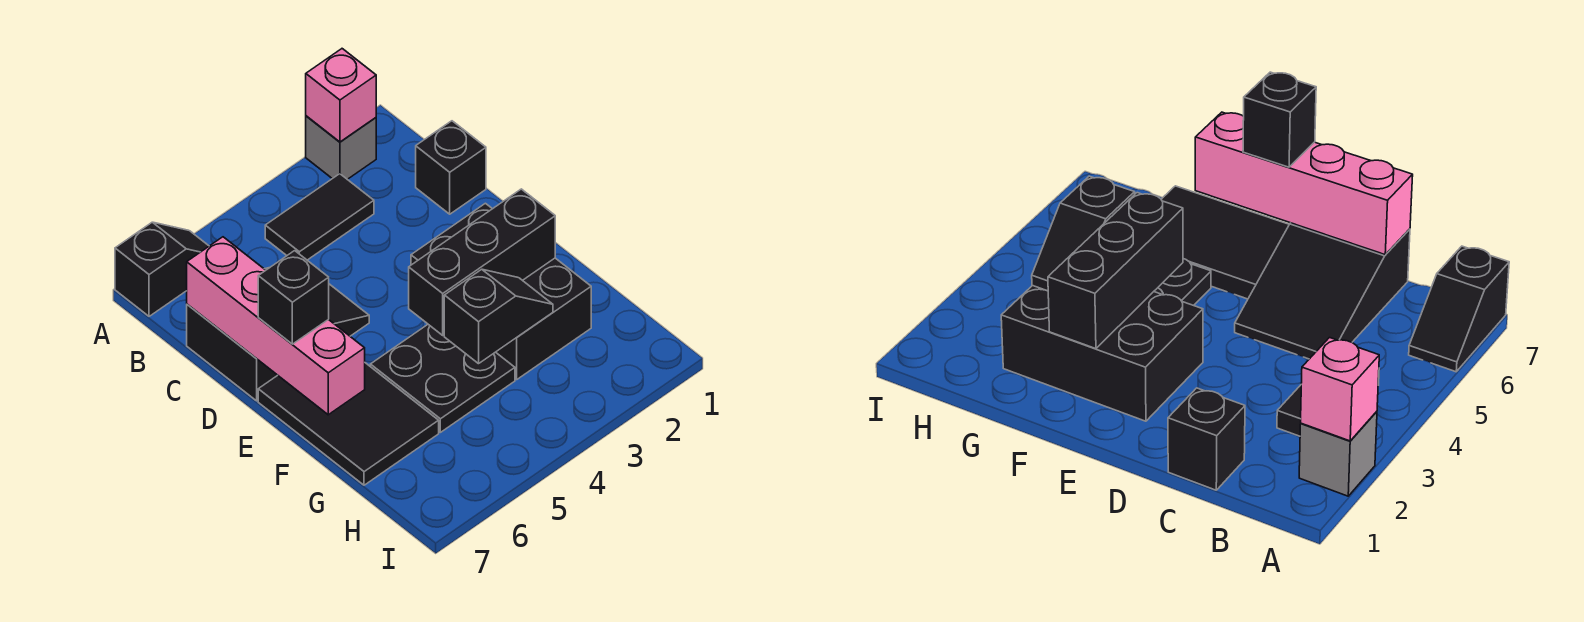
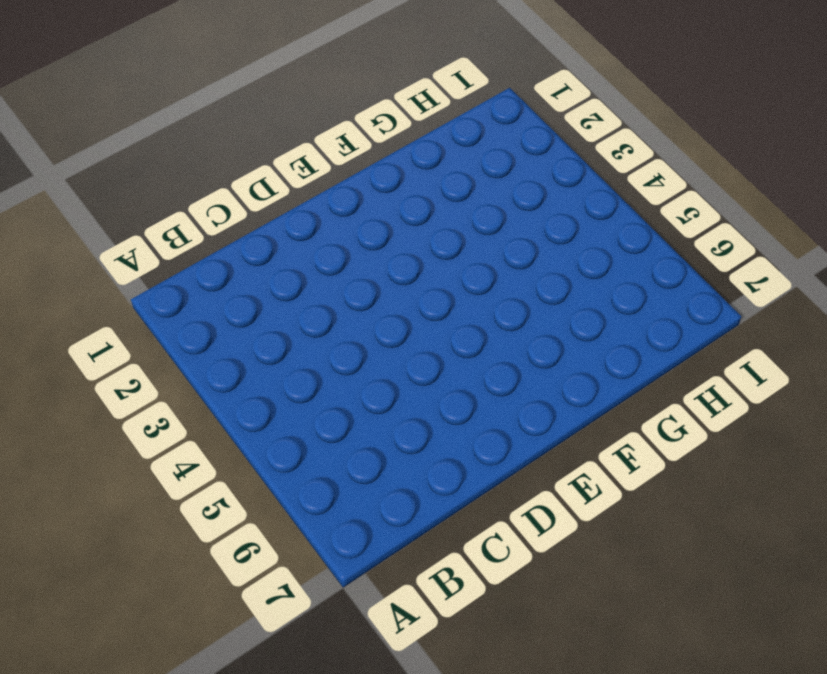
none -> grey 1x1 brick [306,116,376,179]
none -> black 1x2 slope [115,222,209,316]
none -> black 1x2 tile [265,174,374,260]

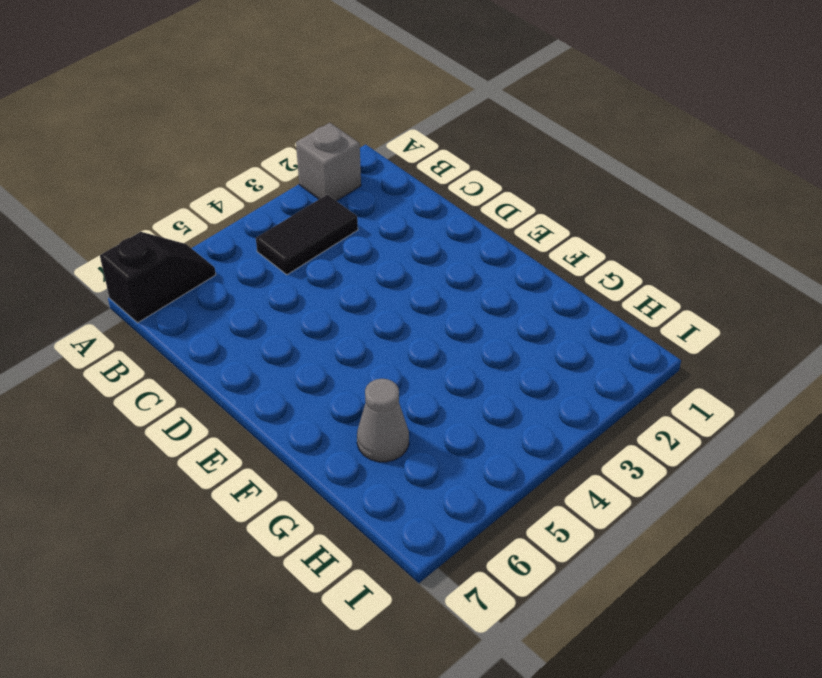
grey 1x1 cone [357,379,409,462] -> black 2x3 tile [258,363,439,485]
none -> black 1x1 brick [416,121,486,214]
none -> black 2x3 slope [187,268,369,401]
none -> black 2x3 brick [411,203,591,379]

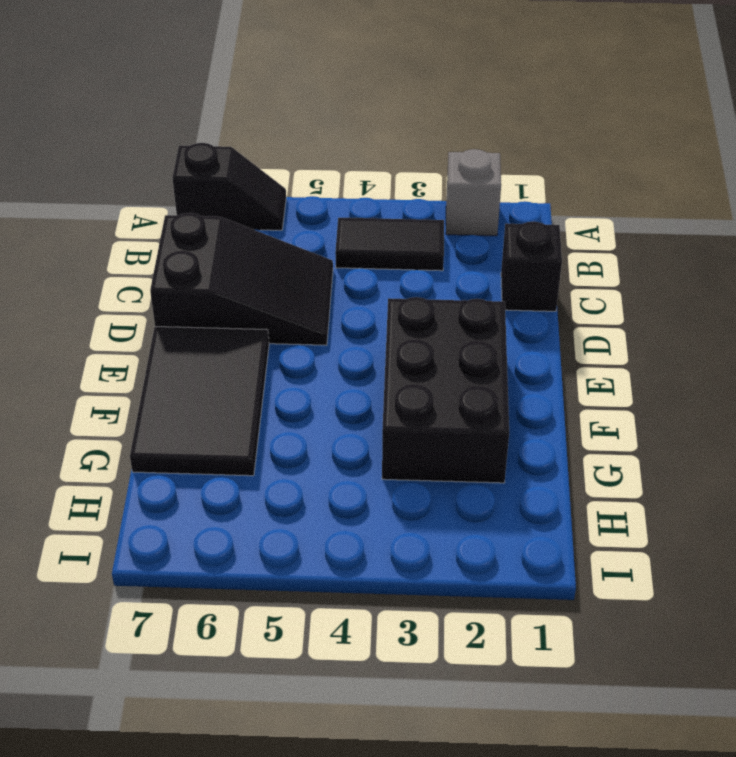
none -> black 2x2 plate [370,325,515,432]
none -> pink 1x1 brick [306,49,376,142]
none -> pink 1x4 brick [187,237,365,415]

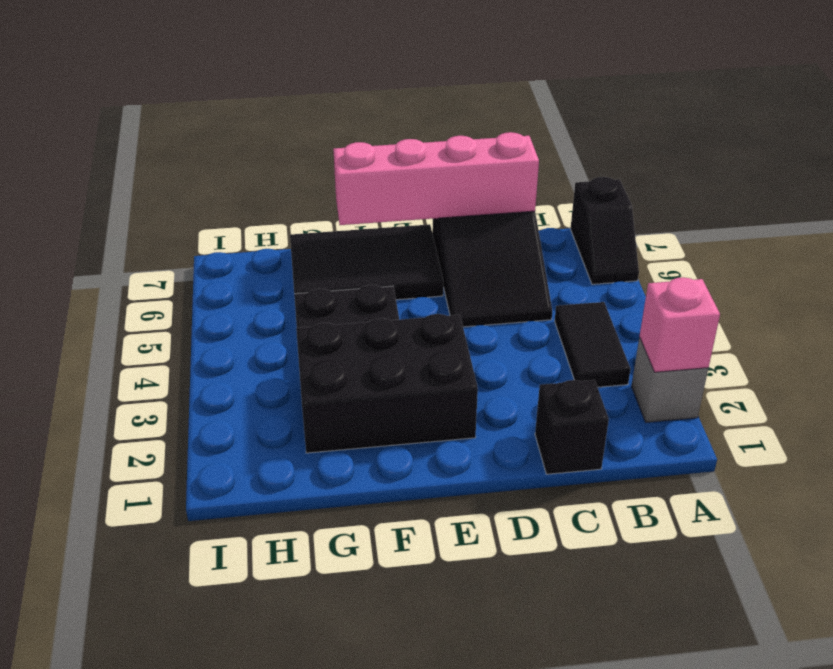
none -> black 1x3 brick [409,189,555,335]
none -> black 1x2 slope [444,269,553,364]
none -> black 1x1 brick [258,251,329,344]

